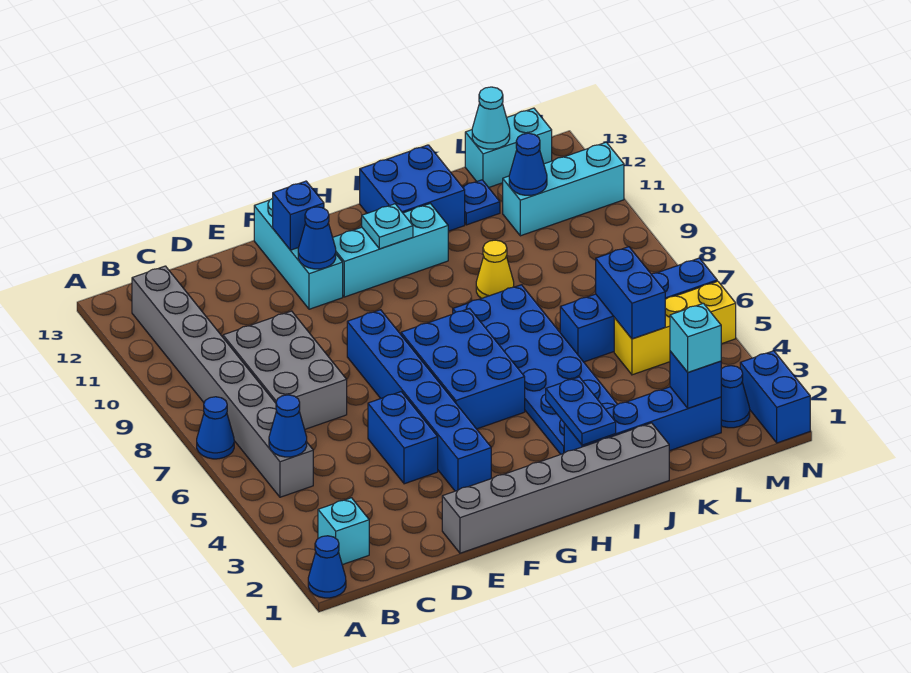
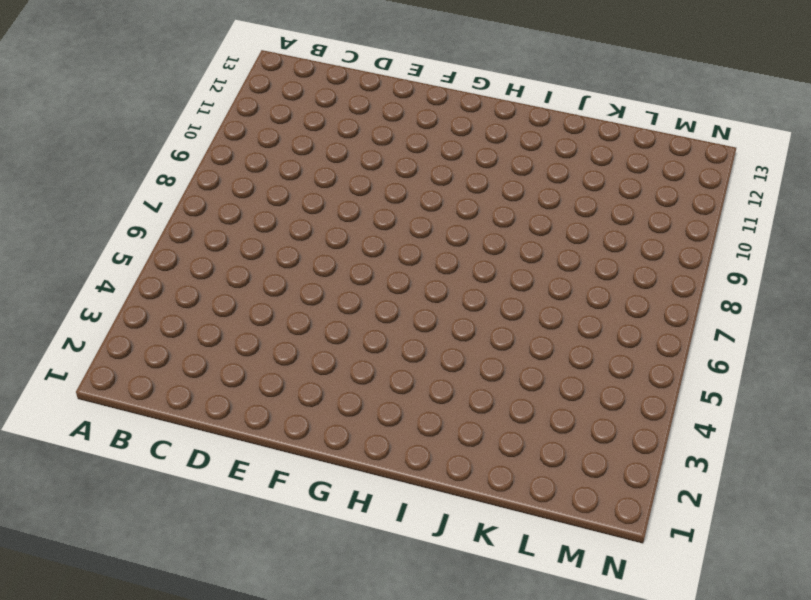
none -> blue 1x1 cone [308,536,346,598]
none -> blue 1x1 cone [197,397,234,459]
none -> cyan 1x1 brick [318,498,369,565]
none -> grey 1x8 brick [132,266,313,497]

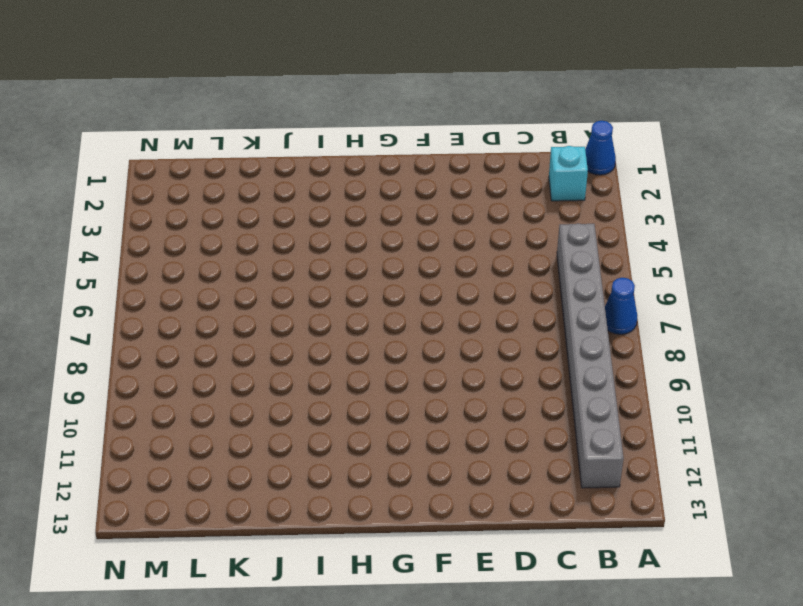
none -> grey 2x3 brick [223,311,347,429]
none -> grey 1x6 brick [442,423,669,553]
none -> blue 1x2 brick [368,392,438,484]
none -> blue 1x6 brick [347,310,491,491]

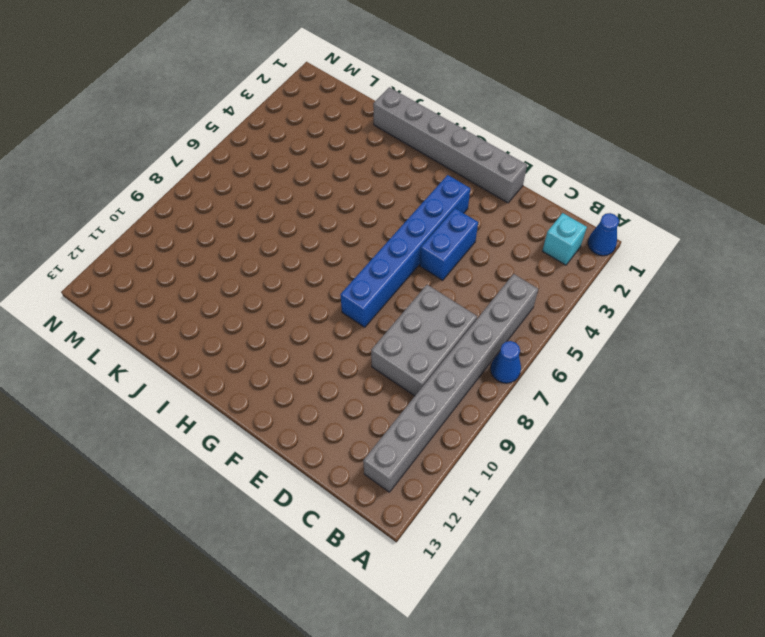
none -> cyan 1x3 brick [254,198,343,309]
none -> blue 2x3 brick [401,308,525,429]
none -> cyan 1x3 brick [333,203,448,297]
none -> blue 1x4 brick [564,387,721,453]

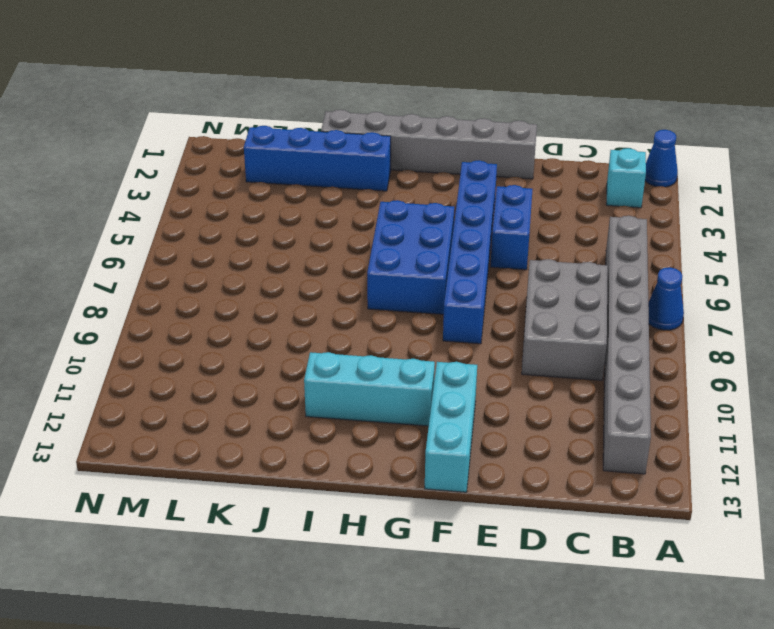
none -> blue 2x6 plate [453,285,617,454]
none -> blue 2x2 brick [360,145,465,231]
none -> yellow 1x1 cone [476,240,514,299]
none -> blue 1x4 brick [560,258,717,362]

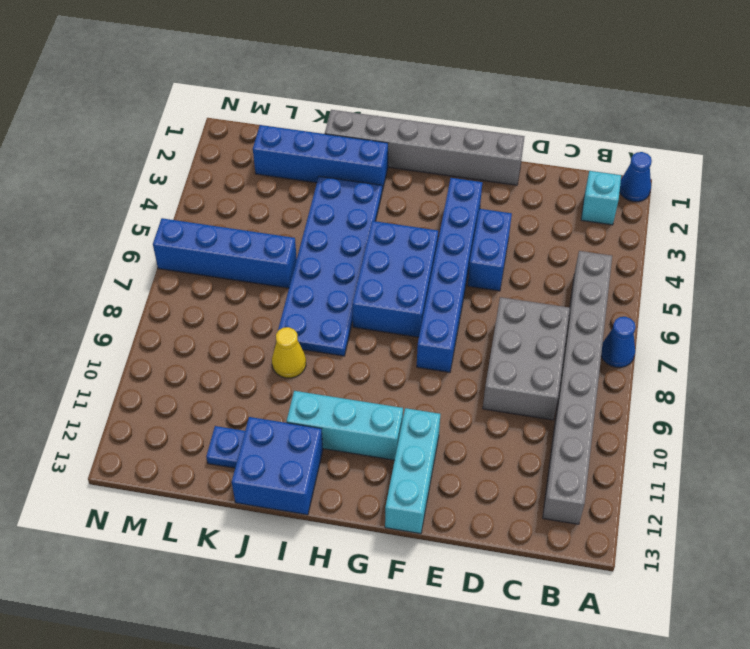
none -> yellow 1x3 brick [614,281,736,375]
none -> cyan 1x3 brick [503,142,624,236]
none -> cyan 1x2 brick [465,108,552,187]
none -> blue 1x1 cone [721,366,750,428]

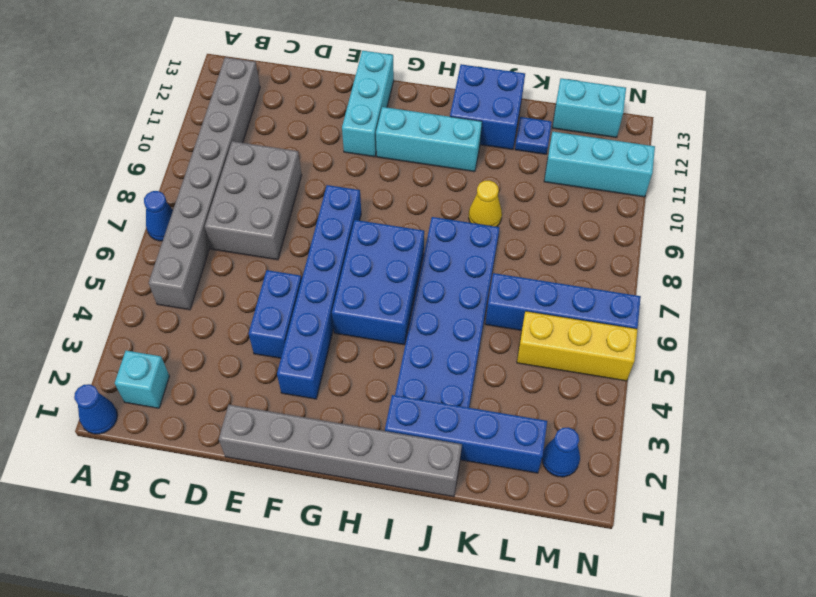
none -> blue 1x2 brick [740,351,810,443]
none -> blue 1x1 cone [269,395,307,457]
none -> blue 1x1 cone [298,207,336,269]
none -> blue 1x1 brick [273,181,324,250]

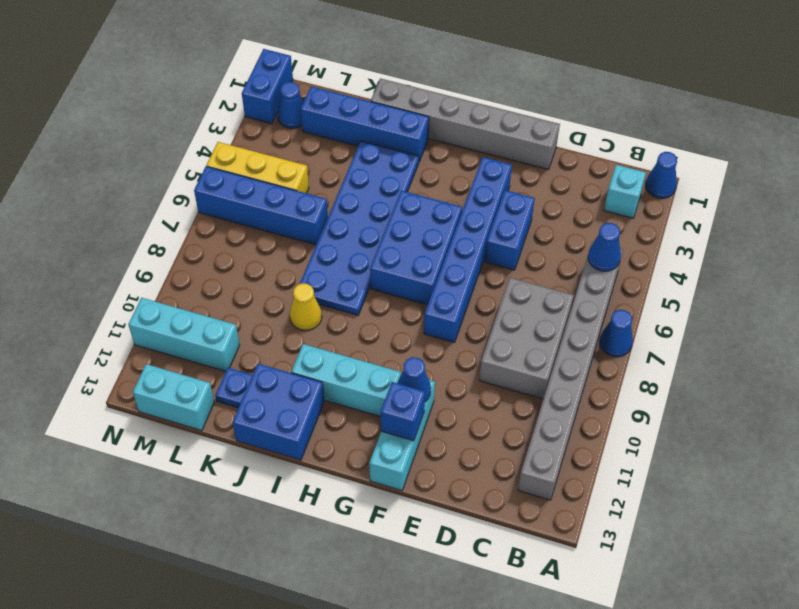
none -> cyan 1x1 plate [362,204,413,249]
none -> blue 1x2 plate [546,377,616,445]
none -> blue 1x1 brick [670,351,721,408]
none -> blue 1x2 brick [596,247,665,339]

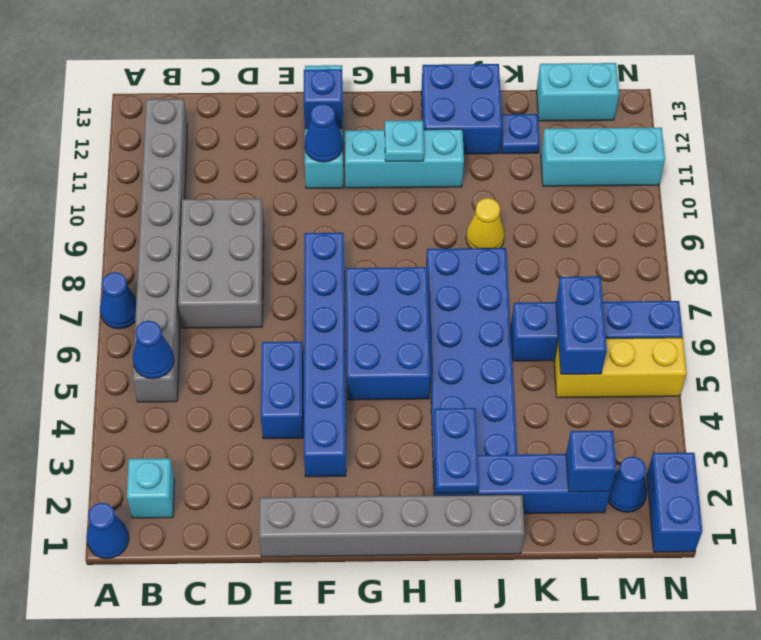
none -> blue 1x1 cone [509,133,547,195]
none -> cyan 1x1 cone [472,87,510,149]
none -> cyan 1x1 brick [670,303,721,372]

